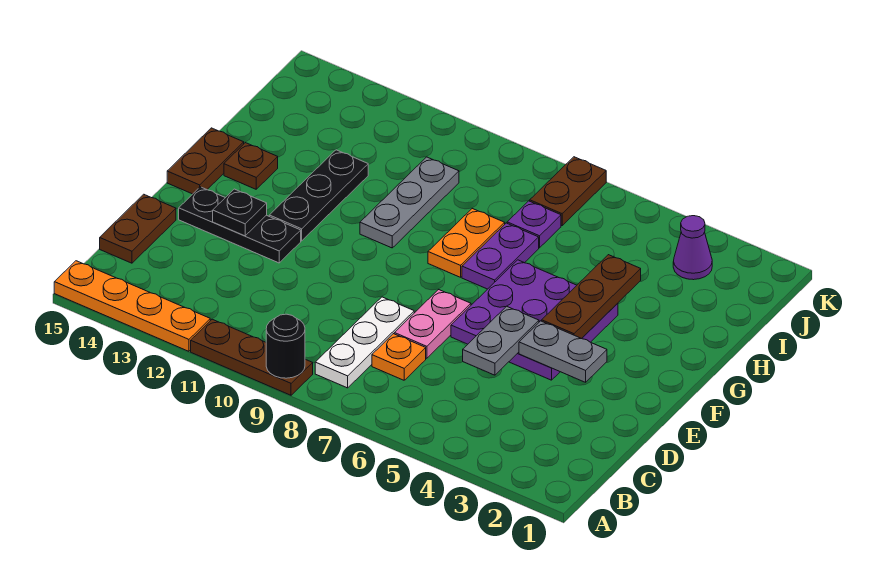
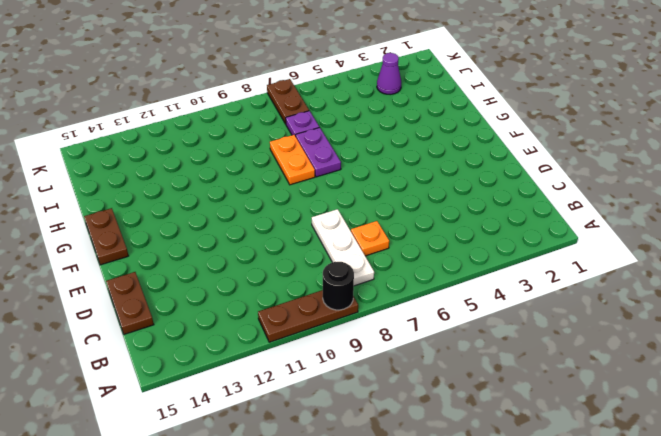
none -> orange 1x4 plate [54,261,210,351]
none -> pink 1x2 plate [394,290,471,358]
none -> purple 3x3 plate [451,260,618,380]

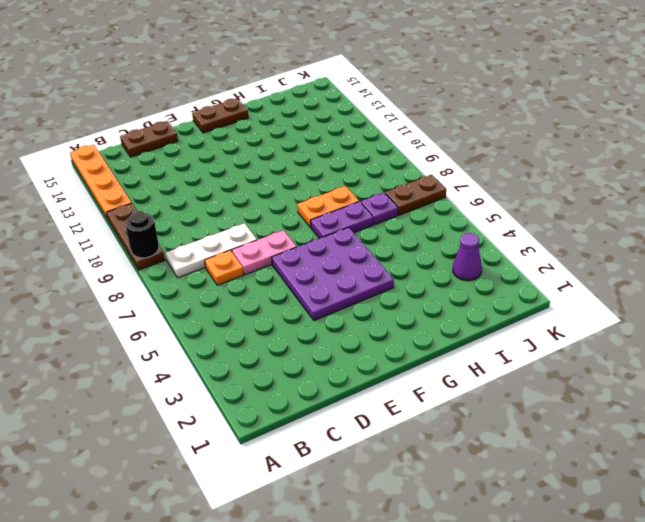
none -> black 1x3 plate [179,187,301,263]
none -> black 1x3 plate [269,150,368,241]
none -> grey 1x3 plate [360,157,459,248]

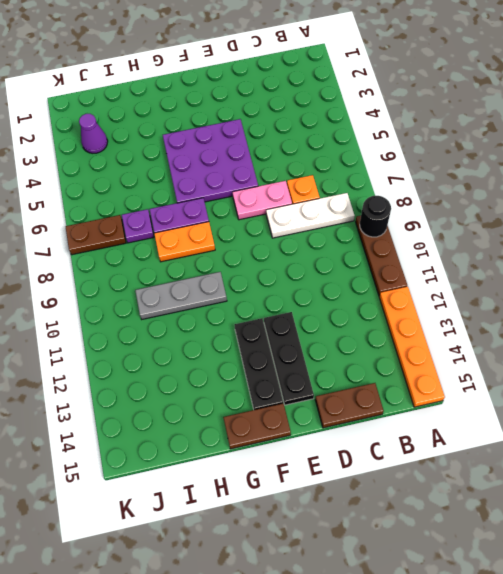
black 1x3 plate [235,318,283,410] -> black 1x3 plate turned to [269,150,368,241]
none -> brown 1x1 plate [224,143,278,189]
none -> grey 1x2 plate [463,306,539,375]
none -> grey 1x2 plate [519,321,607,382]

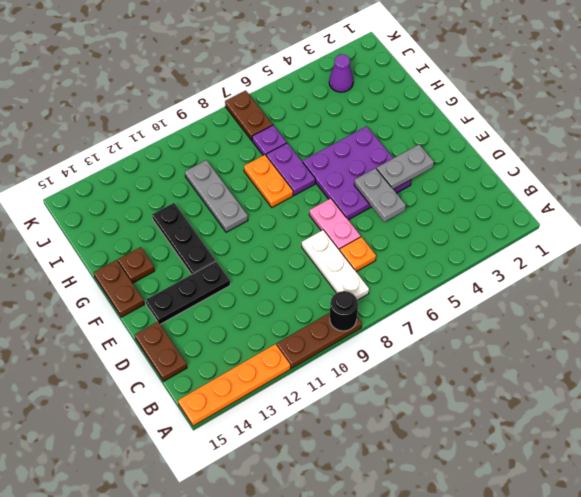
none -> black 1x1 plate [213,189,267,236]
none -> brown 1x3 plate [542,255,641,339]

